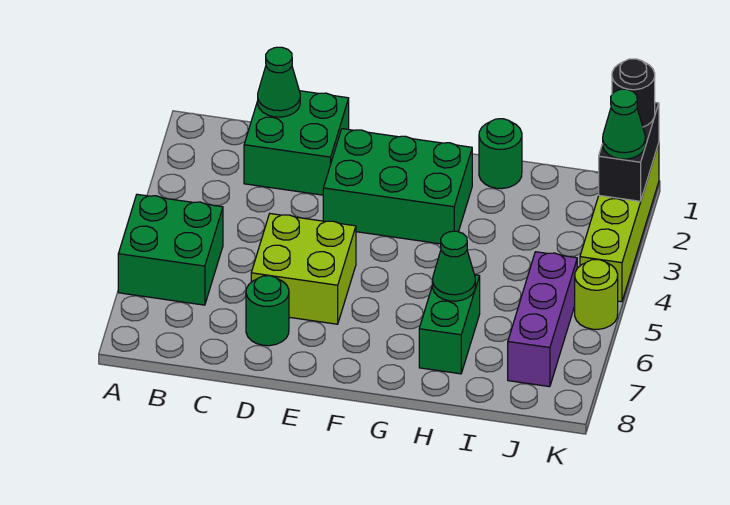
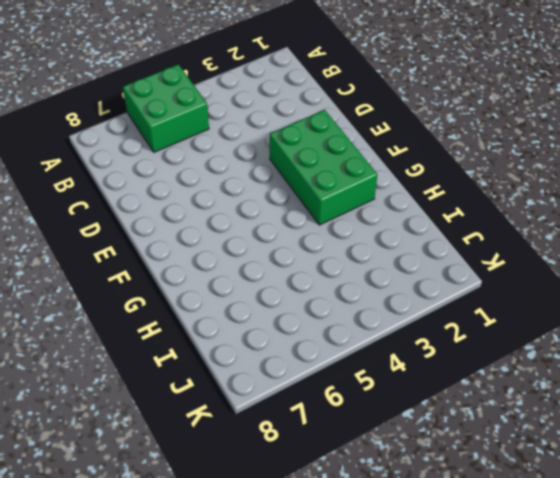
none -> green 2x2 brick [244,91,349,195]
none -> lime 2x2 brick [251,214,356,324]
none -> green 1x1 round brick [246,276,289,346]

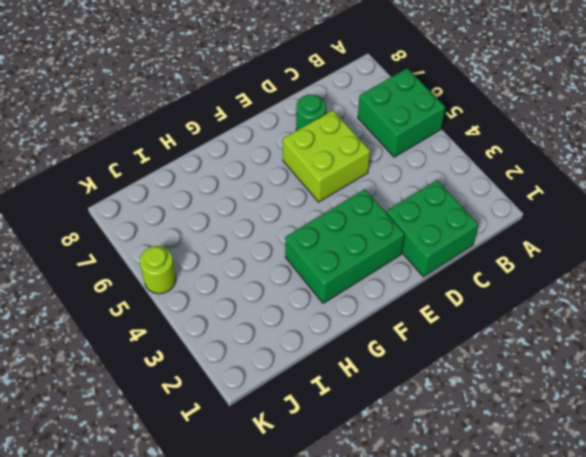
none -> green 1x1 round brick [479,119,522,189]
none -> green 1x2 brick [419,275,480,374]
none -> purple 1x3 brick [508,252,577,387]

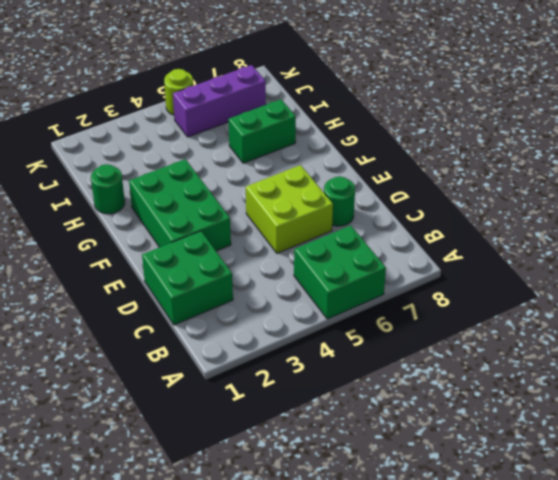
none -> lime 1x4 brick [580,143,659,302]
none -> green 1x1 cone [258,47,300,117]
none -> green 1x1 cone [432,231,475,301]

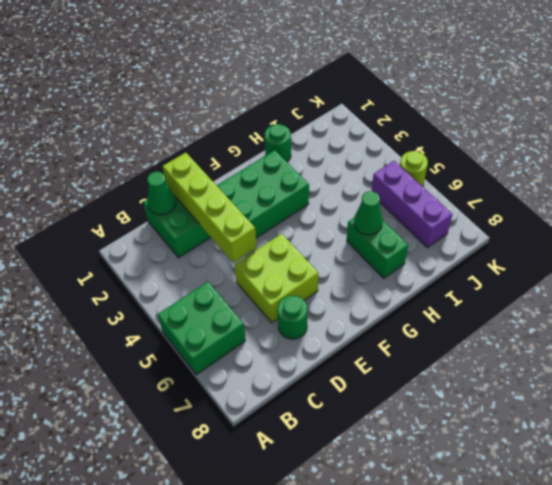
lime 1x4 brick [163,153,257,263] -> lime 1x4 brick moved to [580,143,659,302]
none -> black 1x2 brick [599,102,659,201]
none -> black 1x1 round brick [612,59,655,127]
none -> green 1x1 cone [603,89,645,159]

